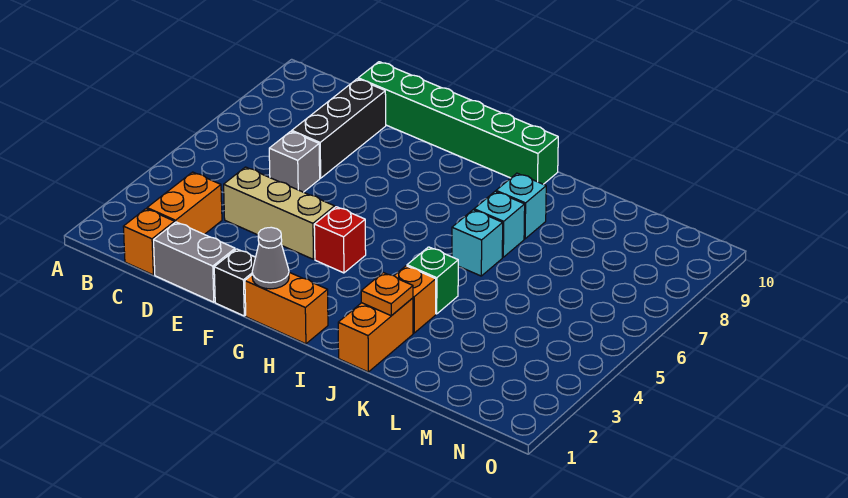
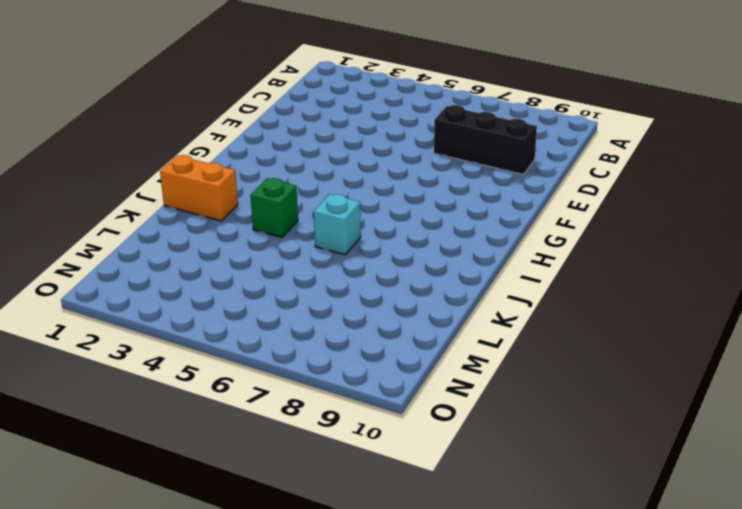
none -> orange 1x1 brick [123,209,175,275]
none -> orange 1x2 brick [147,172,222,234]
none -> grey 1x2 brick [154,222,235,302]

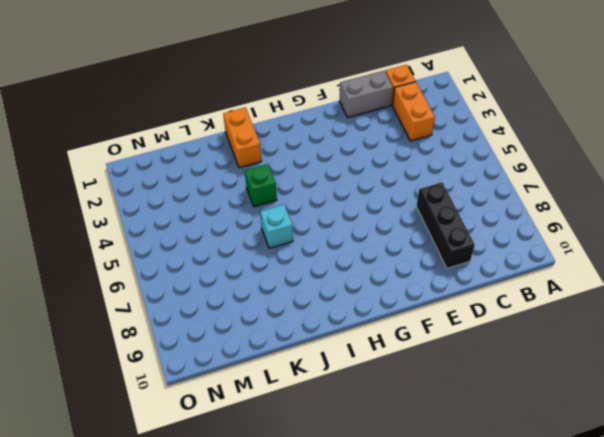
none -> tan 1x3 brick [224,167,335,259]
none -> grey 1x1 brick [269,131,320,192]
none -> green 1x6 brick [358,62,558,184]

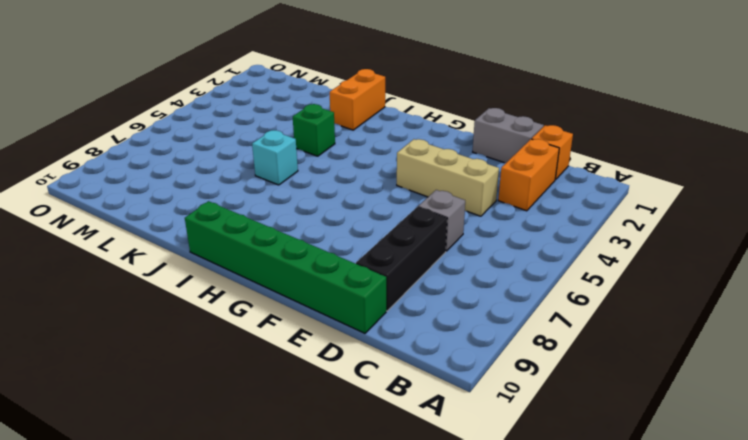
none -> black 1x1 brick [214,249,256,316]
none -> orange 1x2 brick [245,272,328,344]
none -> red 1x1 brick [314,207,366,273]

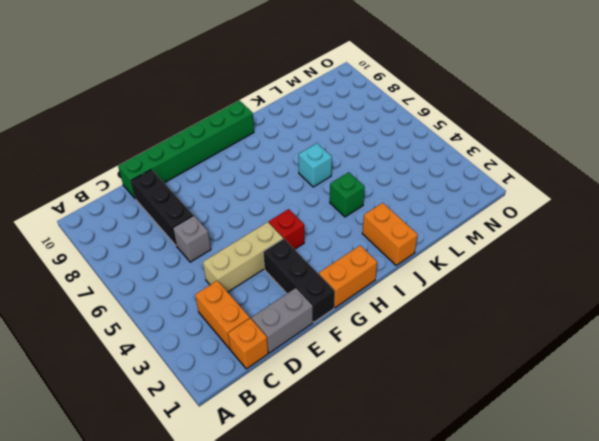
black 1x3 brick [263,239,335,322] -> black 1x1 brick [214,249,256,316]
none -> orange 1x1 brick [394,266,436,333]
none -> cyan 1x1 brick [474,191,525,257]
none -> cyan 1x1 brick [496,173,546,239]

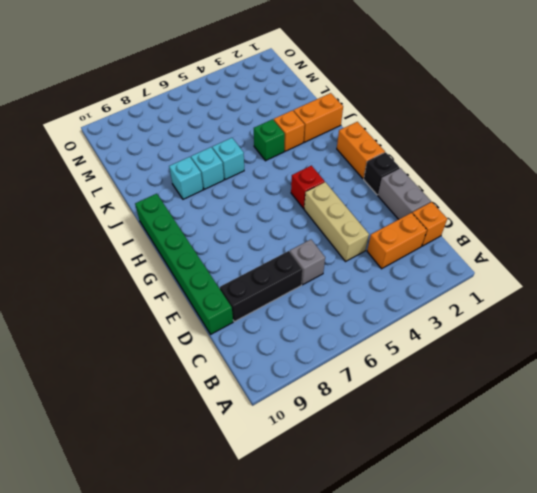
none -> grey 1x1 cone [252,227,289,289]
none -> orange 1x1 plate [361,273,413,316]

